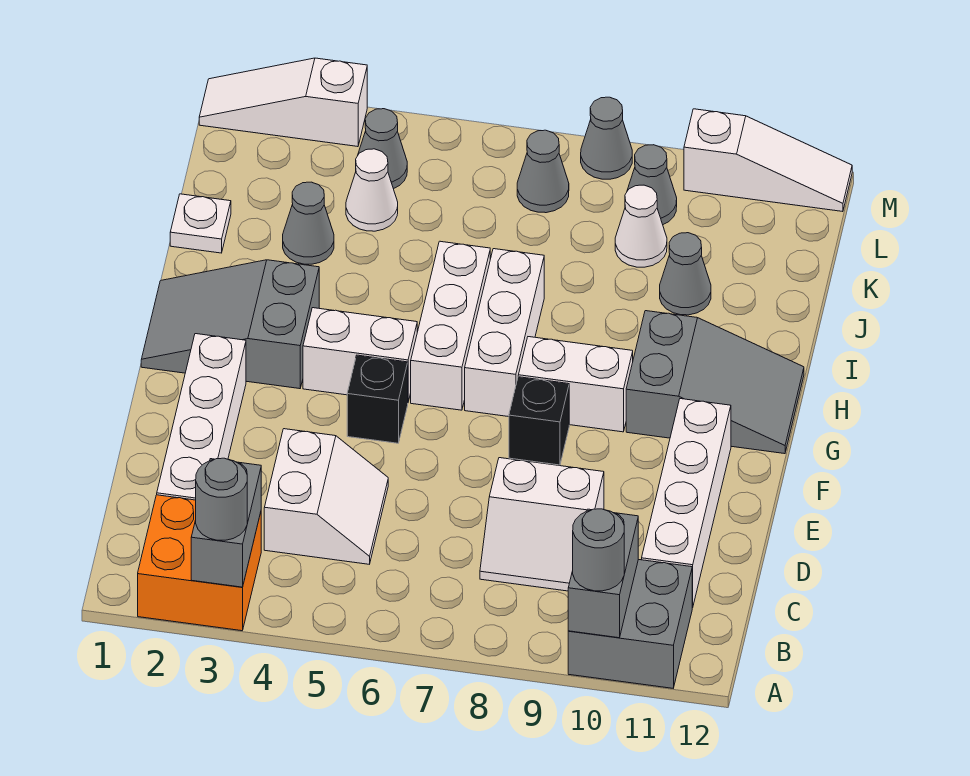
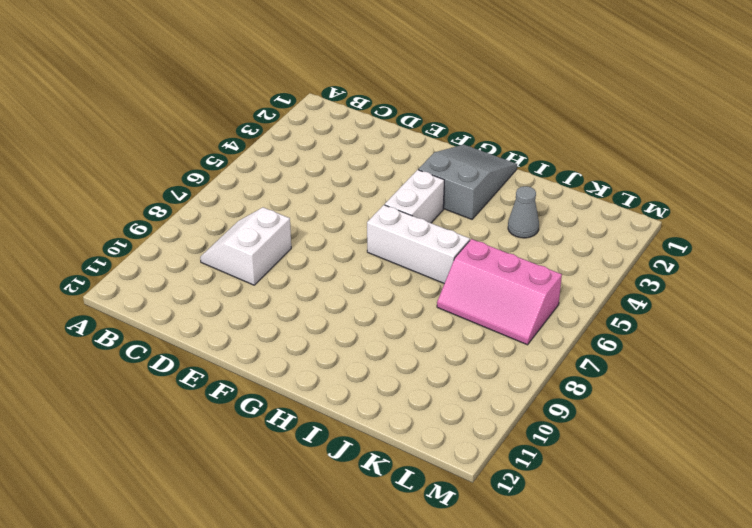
pink 2x3 slope [437,239,562,345] -> grey 1x1 cone [517,130,569,213]
none -> orange 2x2 brick [138,495,261,631]
none -> grey 2x2 brick [568,560,693,688]
none -> white 1x4 brick [157,334,246,500]

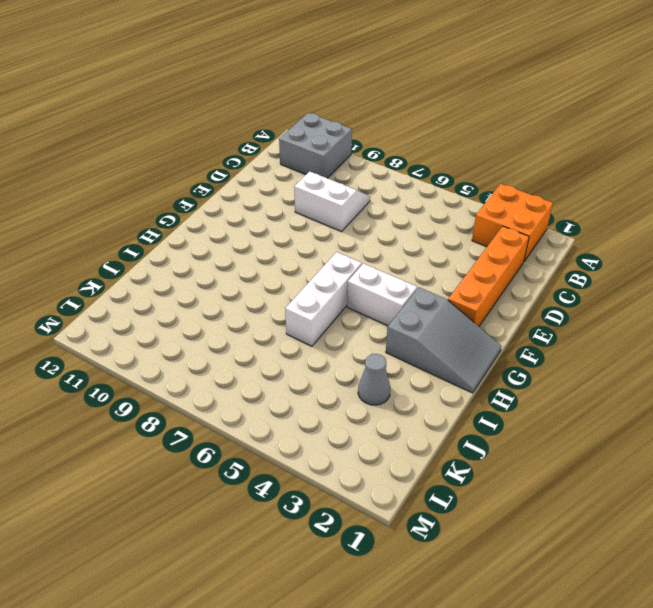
orange 1x4 brick [448,226,529,326] -> white 1x4 brick [157,334,246,500]
none -> white 2x2 slope [264,429,388,564]
none -> white 1x4 brick [642,399,731,607]
none -> black 1x1 brick [347,355,408,443]

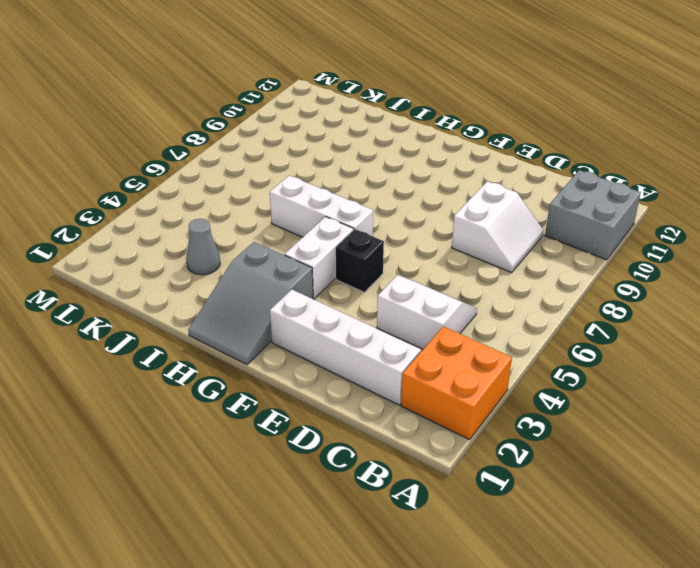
none -> white 1x4 brick [642,399,731,607]
none -> black 1x1 brick [509,377,569,465]
none -> white 1x3 brick [465,249,544,417]

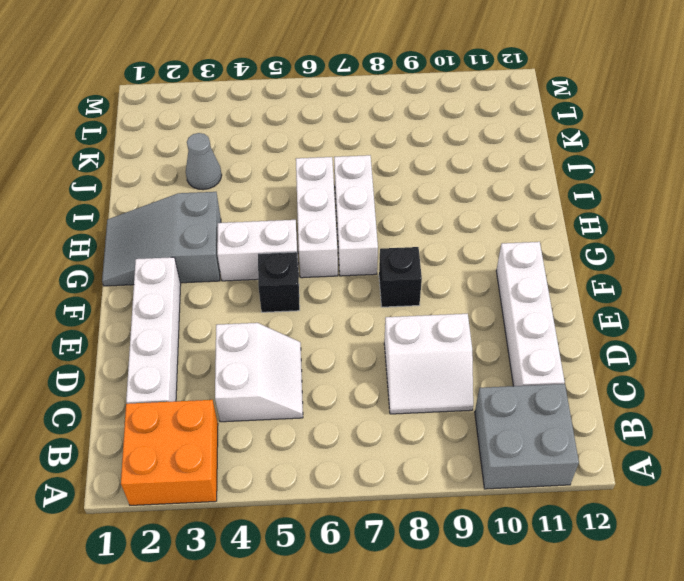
none -> white 1x2 brick [518,337,633,432]
none -> grey 2x3 slope [626,311,804,454]
none -> white 1x1 plate [170,194,231,253]

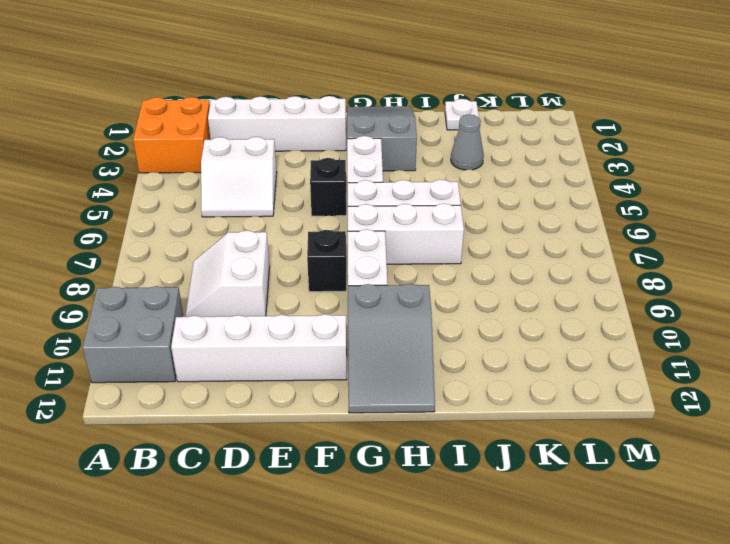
none -> grey 1x1 cone [660,233,711,315]
none -> white 1x1 cone [346,149,398,231]
none -> white 1x1 cone [615,185,667,267]

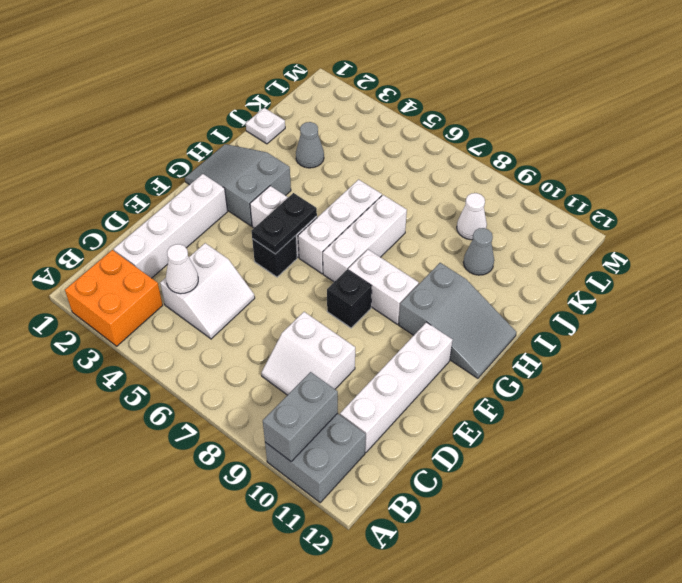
white 1x1 cone [166,244,198,294] -> white 1x1 cone moved to [346,149,398,231]
black 1x2 plate [252,193,317,254] -> none
none -> grey 1x1 cone [358,109,407,189]
none -> grey 1x1 cone [517,130,569,213]
none -> grey 1x1 cone [627,145,677,224]

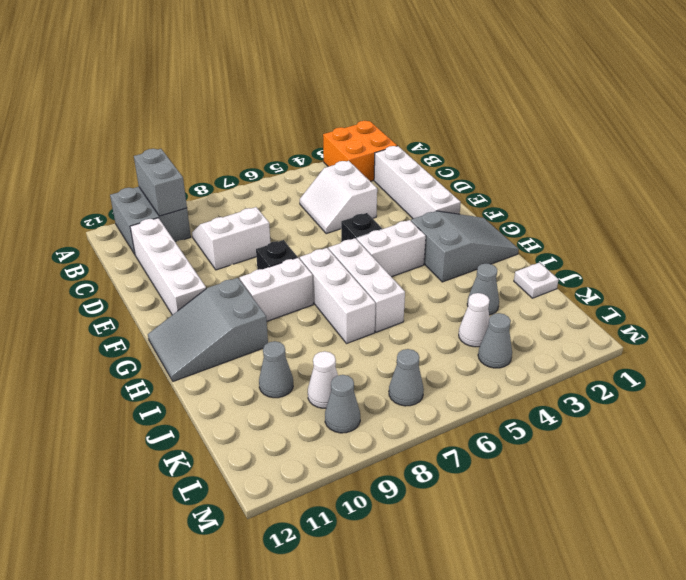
none -> white 1x3 slope [199,58,367,147]
none -> grey 1x1 cone [581,97,632,179]
none -> white 1x3 slope [684,109,852,212]

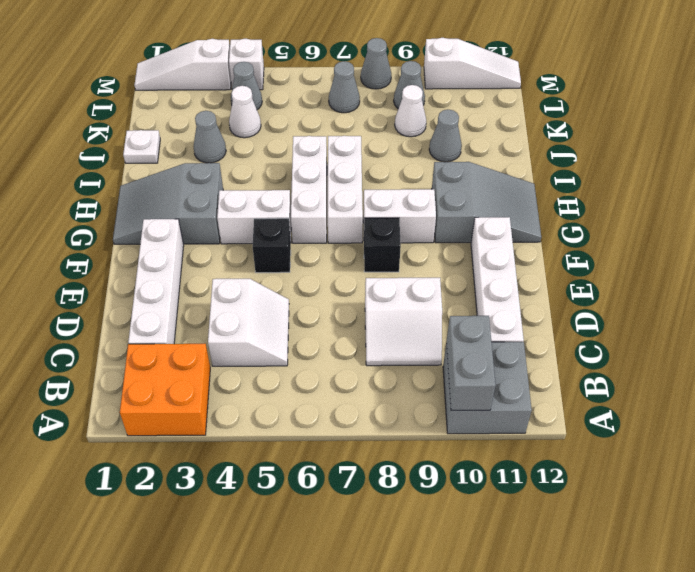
white 1x1 brick [229,39,264,90] -> none
none -> grey 1x2 brick [191,459,261,587]
none -> grey 1x1 round brick [196,458,247,540]
none -> grey 1x1 round brick [573,509,624,591]

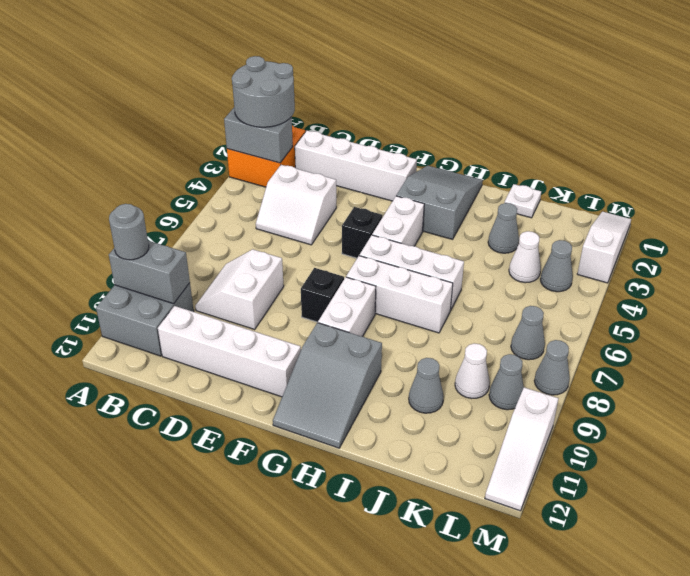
grey 2x2 round brick [232,56,295,127] -> grey 1x1 round brick [196,458,247,540]

